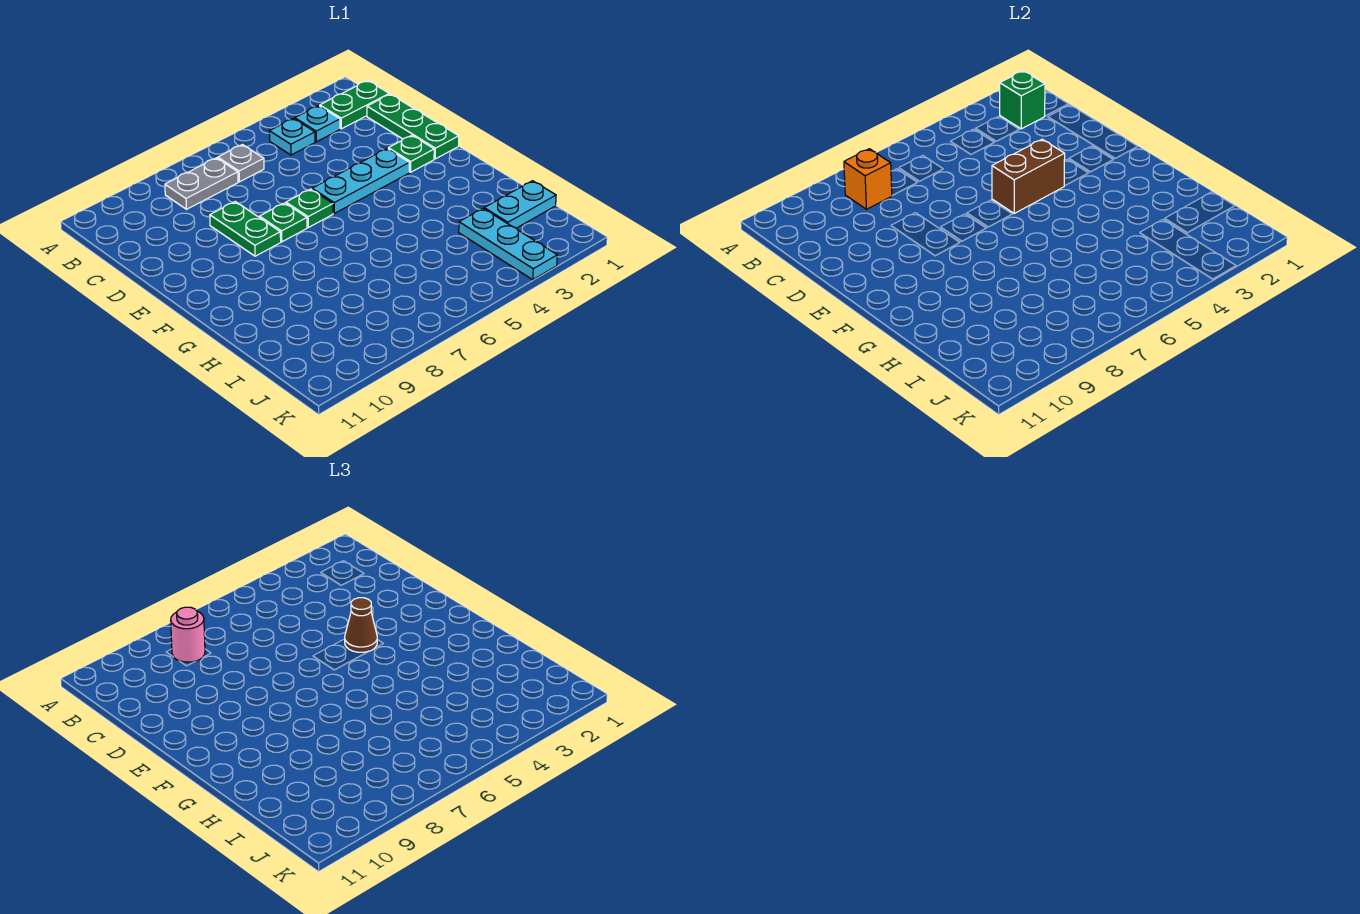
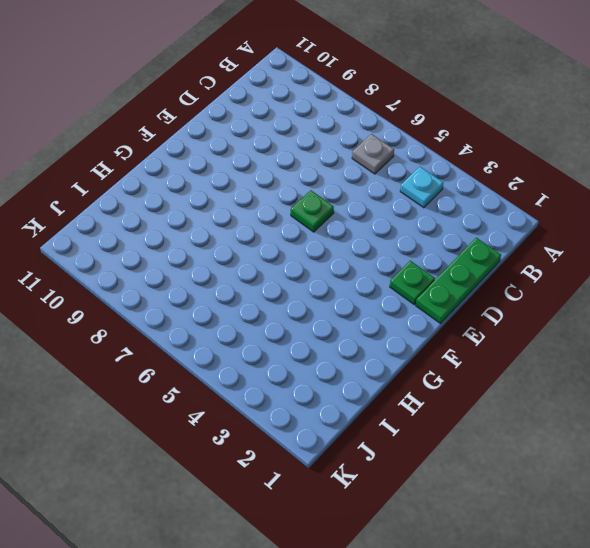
none -> green 1x2 plate [320,80,389,129]
none -> cyan 1x1 plate [295,106,340,142]
none -> grey 1x2 plate [165,158,238,209]

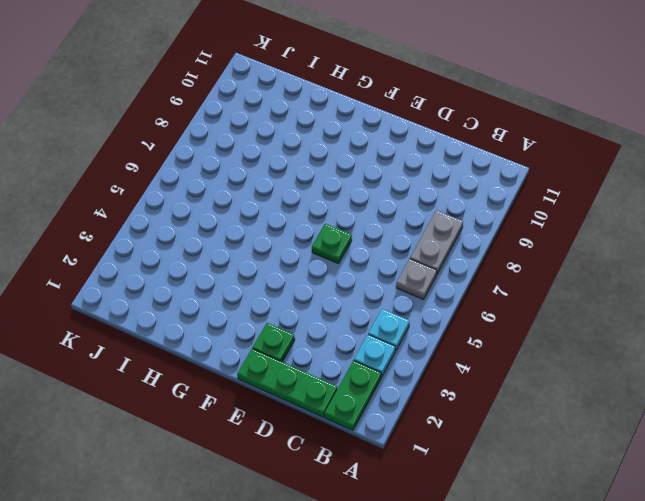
none -> green 1x2 plate [210,202,281,256]
none -> cyan 1x3 plate [312,149,409,213]
none -> green 1x1 plate [260,203,307,242]

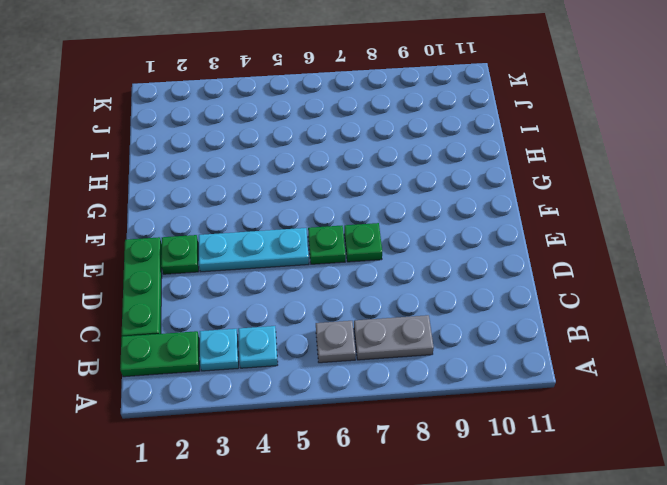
none -> green 1x2 plate [210,202,281,256]
none -> cyan 1x2 plate [484,181,556,228]
none -> cyan 1x3 plate [459,209,557,280]

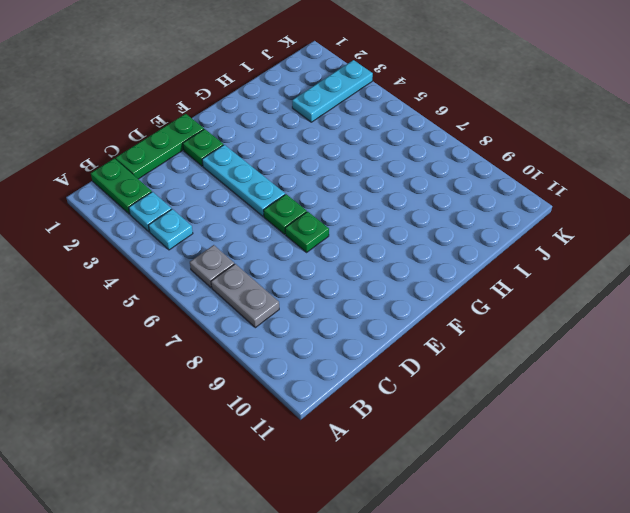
none -> green 1x2 plate [210,202,281,256]
none -> cyan 1x2 plate [484,181,556,228]
none -> green 1x1 brick [1000,71,1045,129]

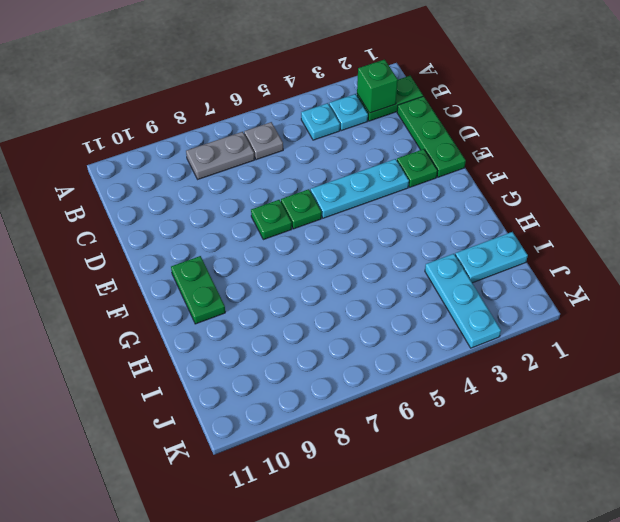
green 1x2 plate [171,256,225,324] -> green 1x2 plate moved to [210,202,281,256]
none -> orange 1x1 brick [844,149,892,209]
none -> brown 1x2 brick [992,139,1065,213]
none -> pink 1x1 round brick [171,607,205,662]

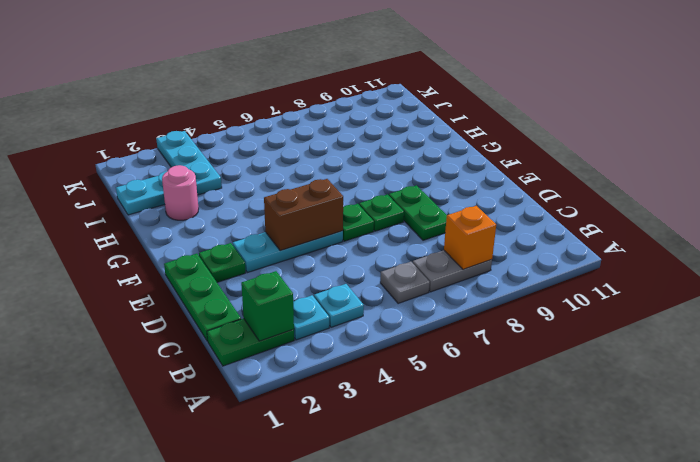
pink 1x1 round brick [162,165,199,220] -> pink 1x1 round brick moved to [171,607,205,662]
none -> brown 1x1 cone [345,598,377,652]

